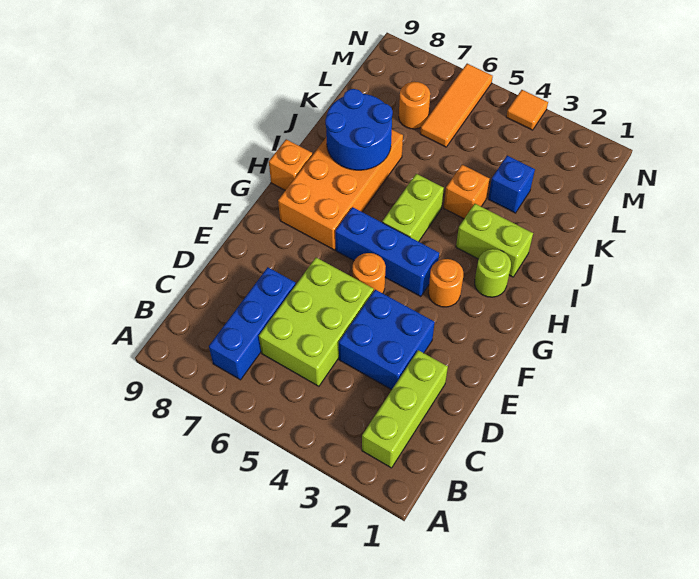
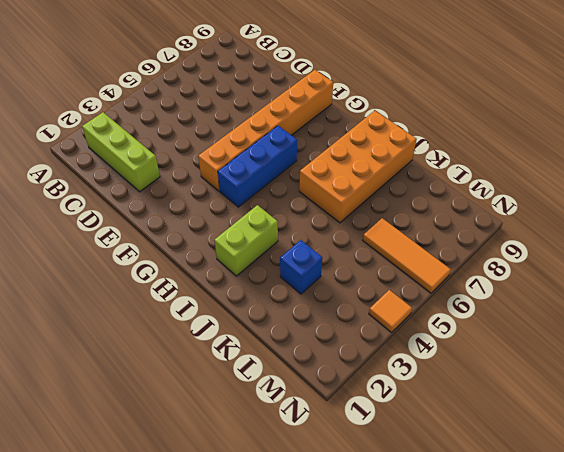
orange 1x6 brick [198,70,333,191] -> orange 1x1 round brick [352,253,386,293]
orange 2x4 brick [299,111,417,223] -> orange 2x4 brick turned to [278,130,403,250]
none -> blue 1x3 brick [209,267,296,380]
none -> lime 2x3 brick [259,258,374,386]
none -> blue 2x2 brick [339,290,435,390]

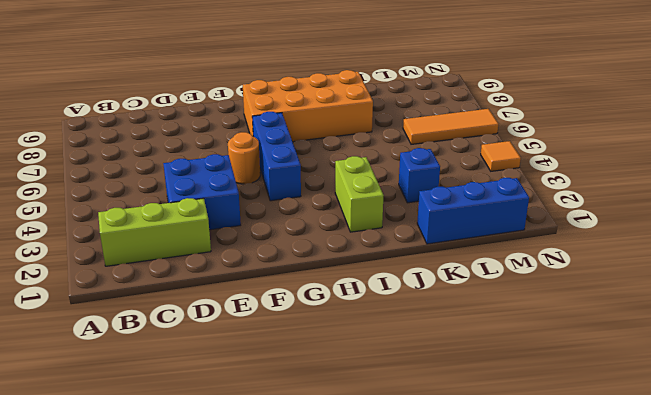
blue 1x3 brick [417,178,529,244] -> blue 1x3 brick moved to [209,267,296,380]
none -> lime 2x3 brick [259,258,374,386]
none -> orange 1x1 round brick [428,259,463,307]
none -> lime 1x1 round brick [475,249,511,297]

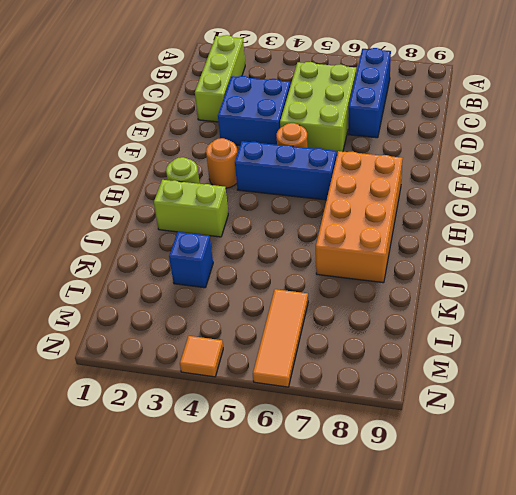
none -> lime 1x2 brick [382,174,444,242]
none -> orange 1x1 brick [269,139,312,190]
none -> orange 1x1 brick [444,165,489,219]

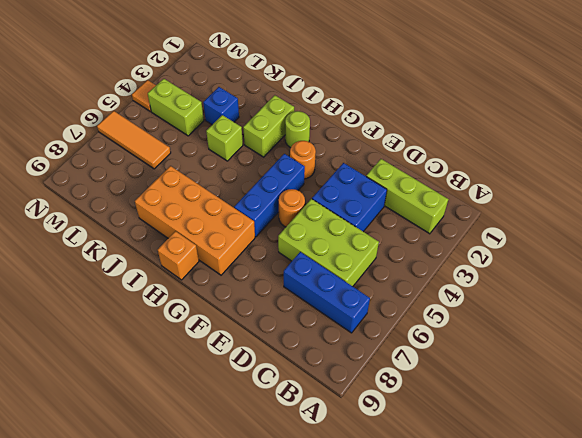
lime 1x1 brick [206,115,243,161] -> orange 1x1 brick [444,165,489,219]
lime 1x2 brick [148,79,204,136] -> lime 1x2 brick moved to [382,174,444,242]
none -> orange 1x1 round brick [399,82,430,129]
none -> blue 2x2 round brick [325,89,393,170]

